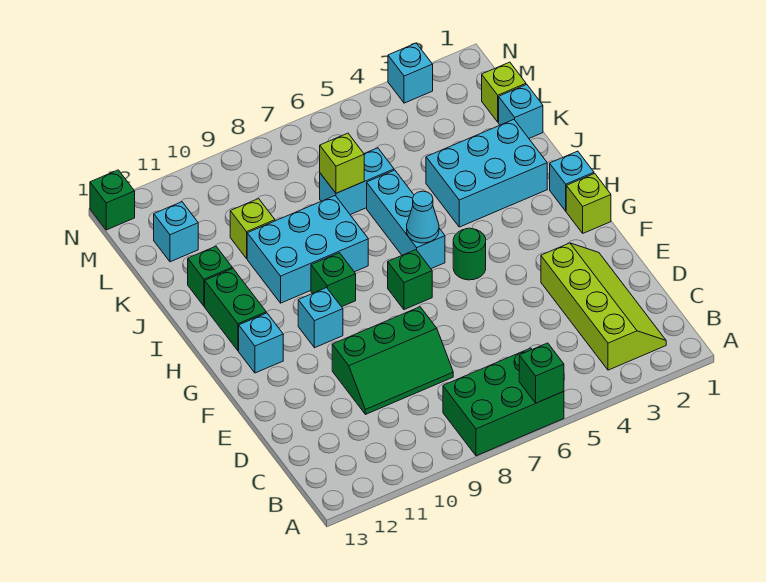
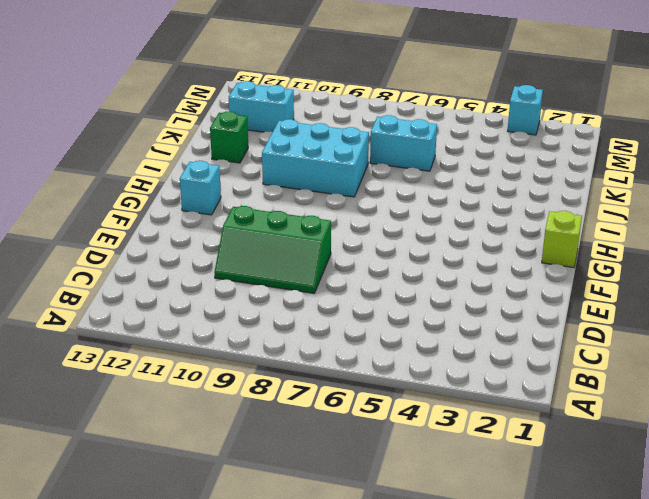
cyan 1x2 brick [229,81,294,132] -> cyan 1x1 brick [154,202,198,262]
none -> green 2x3 brick [443,348,564,456]
none -> lime 2x4 slope [541,243,666,370]
none -> green 1x1 round brick [453,228,486,280]

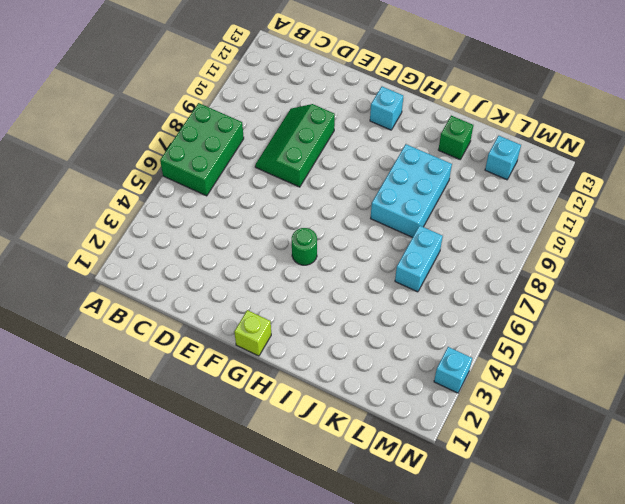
none -> lime 2x4 slope [541,243,666,370]
none -> green 1x1 brick [388,250,432,310]
none -> cyan 1x1 brick [298,288,343,348]

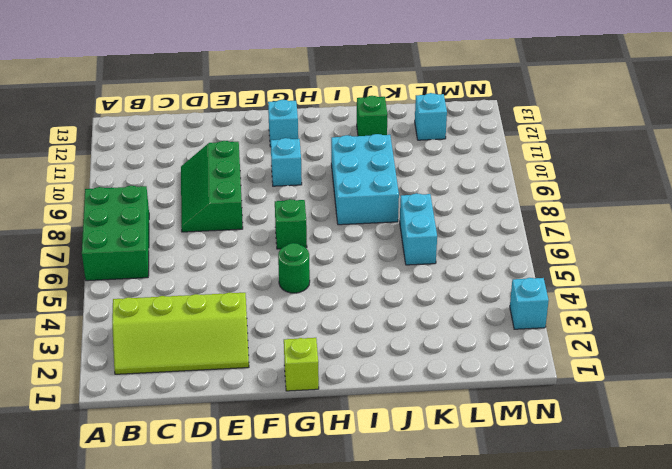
none -> cyan 1x1 brick [550,151,594,211]
none -> cyan 1x3 brick [367,170,445,269]
none -> green 1x1 brick [311,253,356,307]

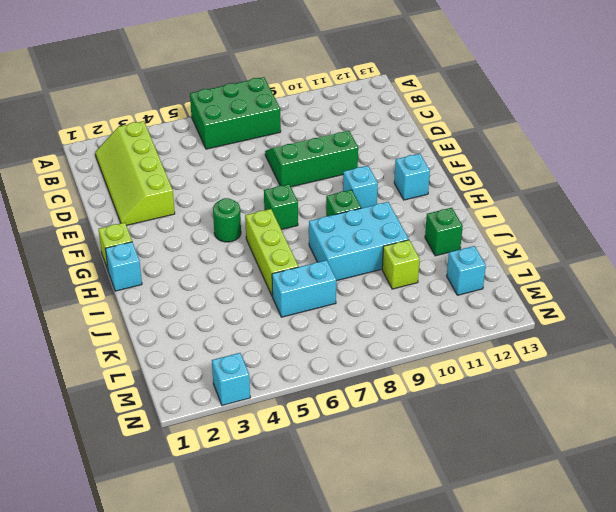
lime 1x3 brick [245,209,298,297] -> cyan 1x3 brick [367,170,445,269]
none -> green 1x2 brick [205,268,266,351]
none -> cyan 2x3 brick [426,120,547,227]
none -> cyan 1x1 brick [499,85,543,138]

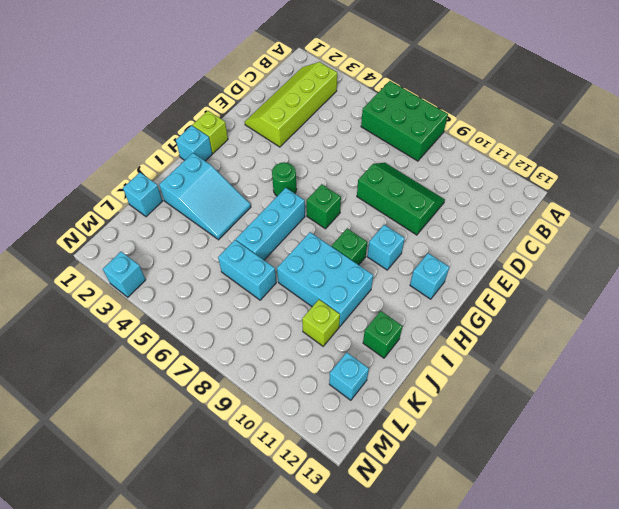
cyan 2x3 slope [159,153,251,240] -> cyan 2x3 brick [426,120,547,227]
none -> green 1x2 brick [205,268,266,351]
none -> lime 1x1 brick [482,62,526,122]
none -> green 1x1 brick [90,170,135,230]

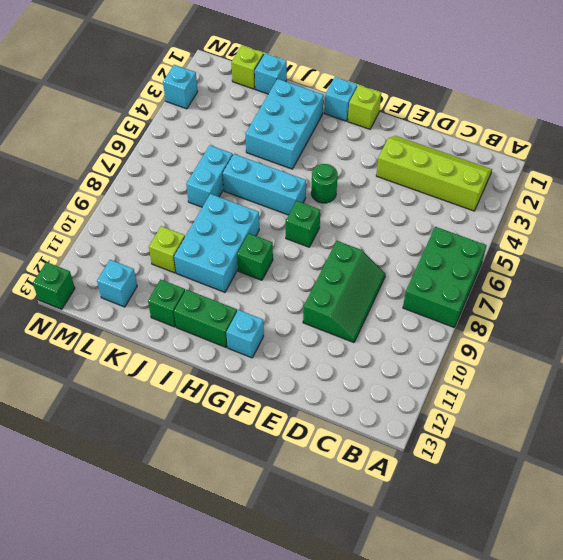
none -> cyan 1x1 brick [298,288,343,348]
none -> green 1x1 brick [519,343,564,403]
none -> cyan 1x1 cone [407,191,439,243]

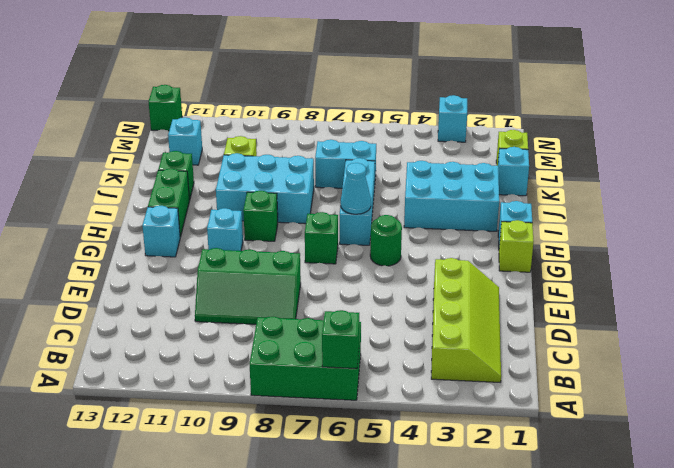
none -> lime 1x1 brick [320,133,364,193]

